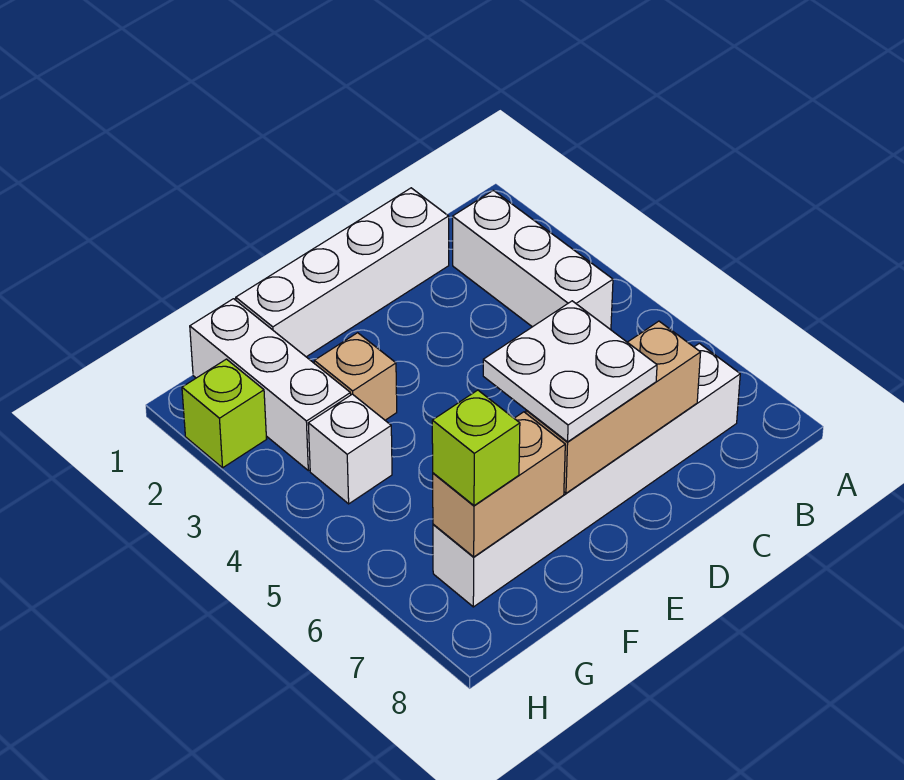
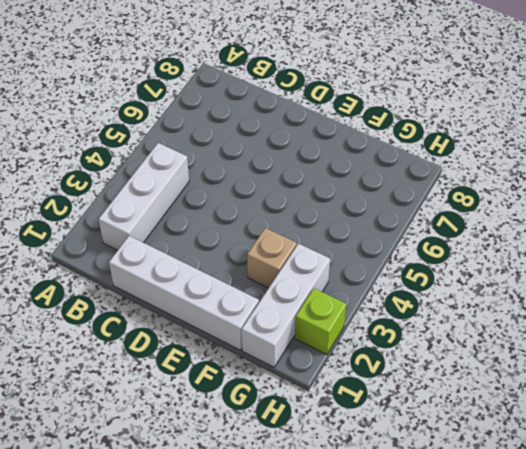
none -> white 1x6 brick [433,343,740,607]
none -> white 1x1 brick [308,394,392,504]

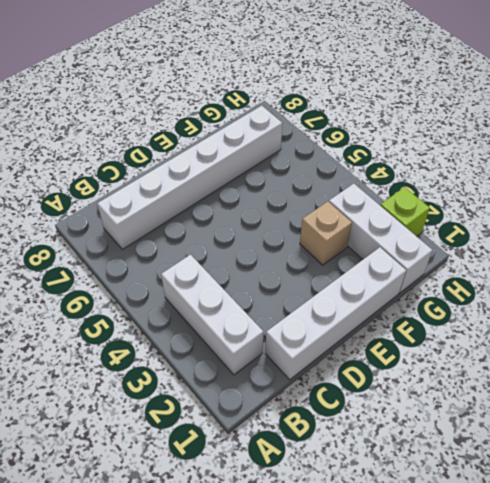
none -> white 1x1 brick [308,394,392,504]
none -> tan 1x3 brick [526,321,701,493]

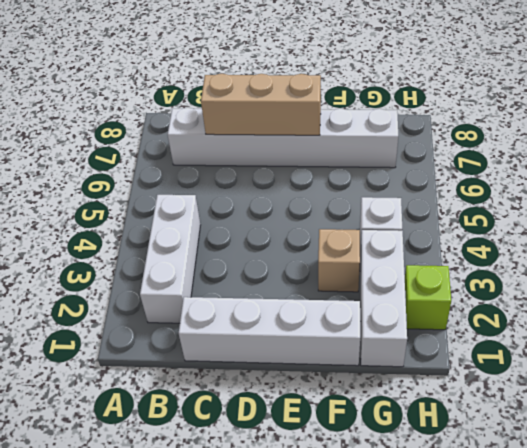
none -> tan 1x2 brick [433,412,565,557]
none -> white 2x2 plate [483,301,657,442]

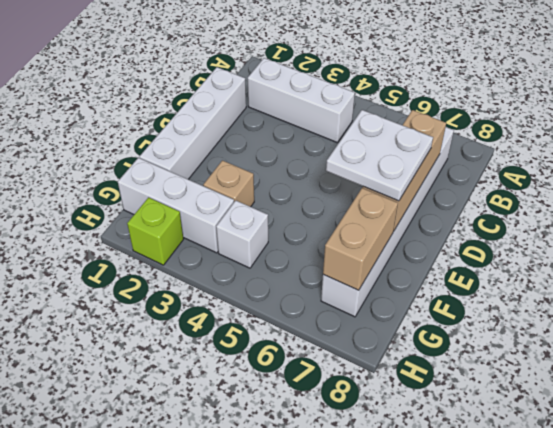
none -> lime 1x1 brick [432,390,520,506]

